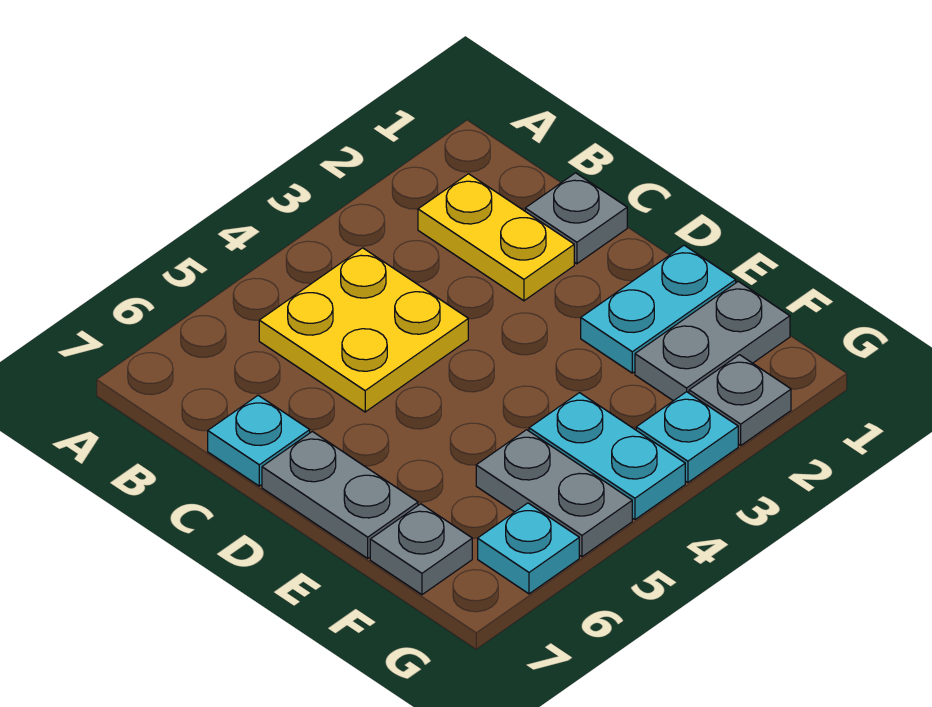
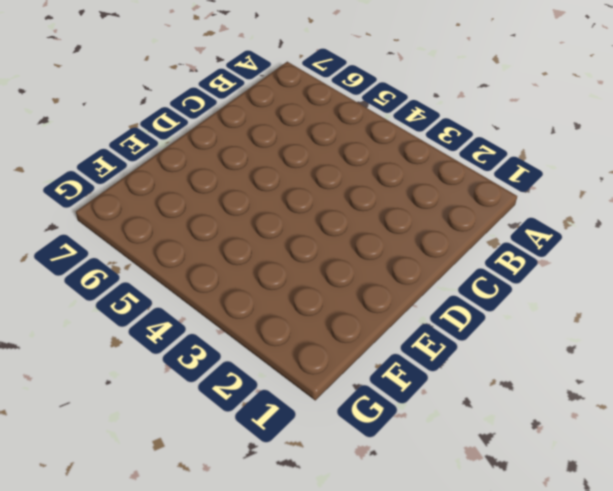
none -> yellow 1x2 plate [418,174,574,301]
none -> yellow 2x2 plate [259,248,468,412]
none -> grey 1x1 plate [525,173,627,264]

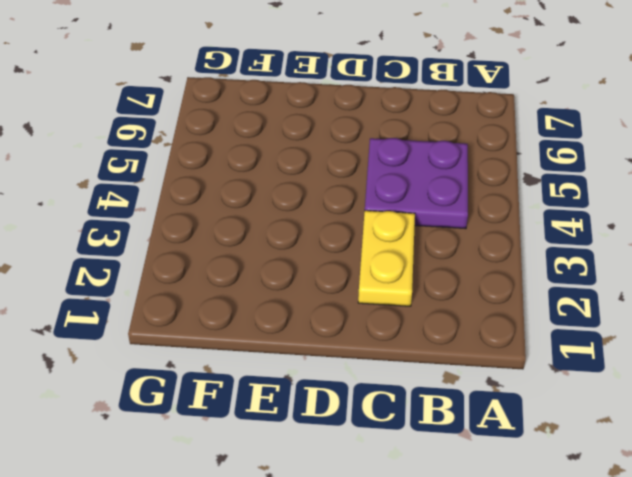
purple 2x2 plate [365,138,468,229] -> yellow 2x2 plate [259,248,468,412]
yellow 1x2 plate [358,211,415,306] -> yellow 1x2 plate turned to [418,174,574,301]
none -> grey 1x1 plate [525,173,627,264]
none -> cyan 1x1 plate [208,395,310,486]
none -> grey 1x2 plate [262,431,418,558]

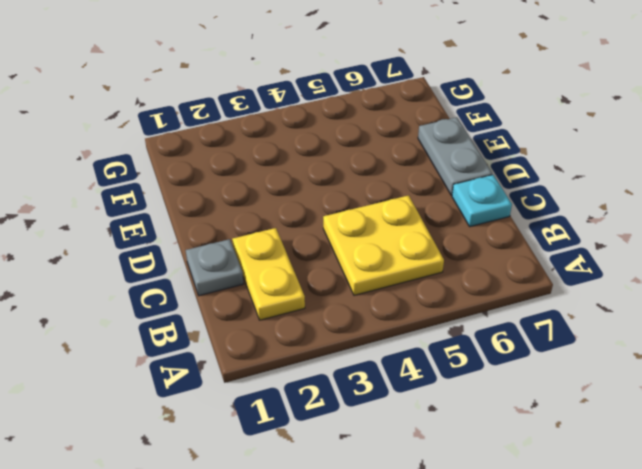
none -> cyan 1x2 plate [581,245,736,373]
none -> grey 1x2 plate [635,281,790,401]
none -> cyan 1x2 plate [529,393,685,520]

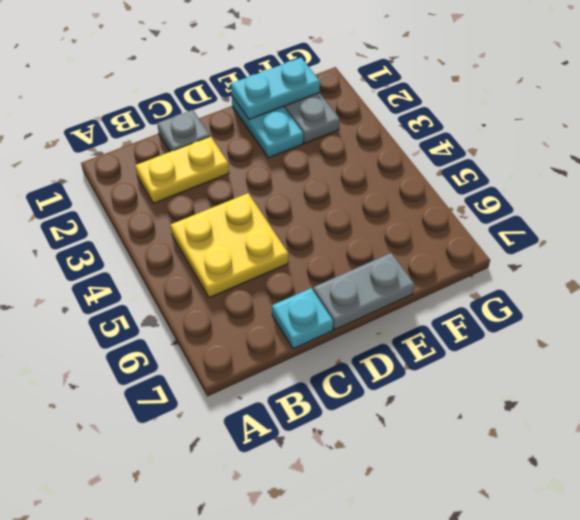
cyan 1x2 plate [231,58,320,119] -> cyan 1x2 plate moved to [529,393,685,520]
none -> grey 1x2 plate [476,430,632,557]
none -> grey 1x1 plate [370,504,472,595]
none -> grey 1x1 plate [689,355,791,445]

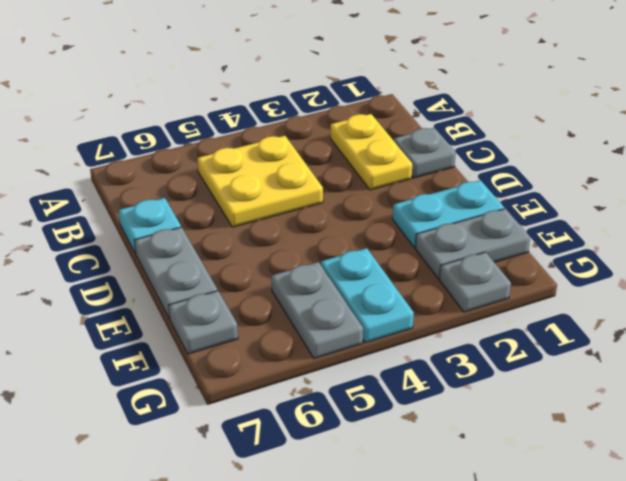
none -> cyan 1x1 plate [636,392,738,483]
none -> cyan 1x1 plate [478,503,579,594]

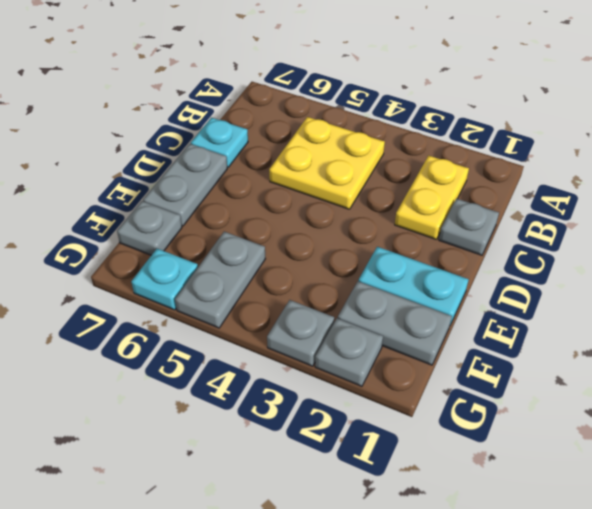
grey 1x1 plate [267,300,334,366] -> cyan 1x1 plate [636,392,738,483]
none -> cyan 1x2 plate [529,393,685,520]

